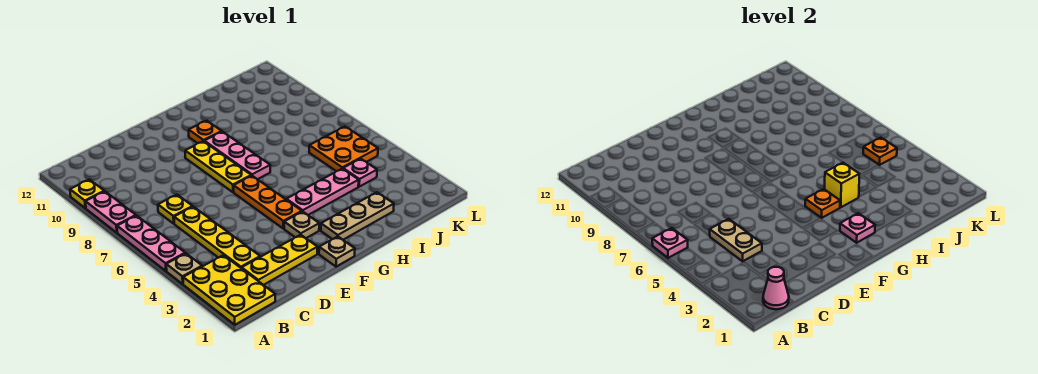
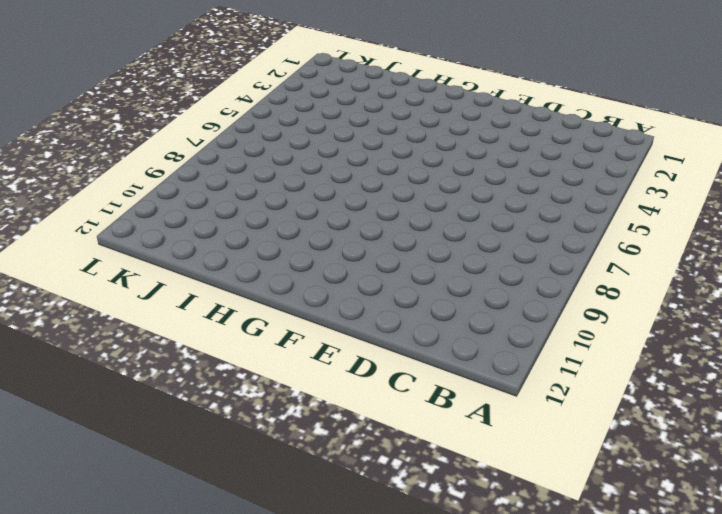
none -> yellow 2x3 plate [183,255,275,325]
none -> tan 1x1 plate [166,253,202,284]
none -> pink 1x3 plate [117,216,185,271]

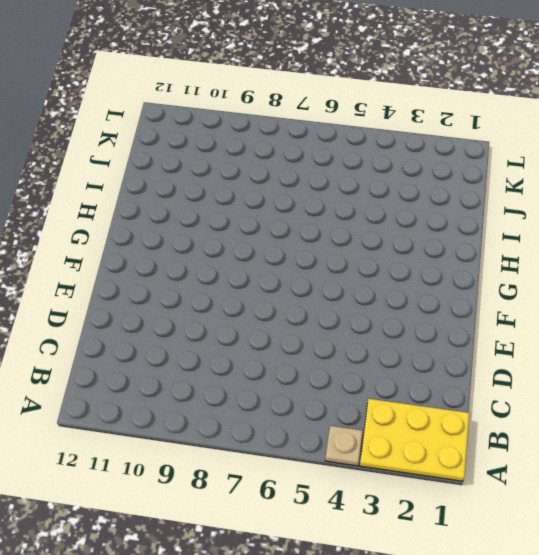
none -> pink 1x3 plate [117,216,185,271]
none -> pink 1x2 plate [86,191,136,233]
none -> yellow 1x1 plate [70,180,104,208]

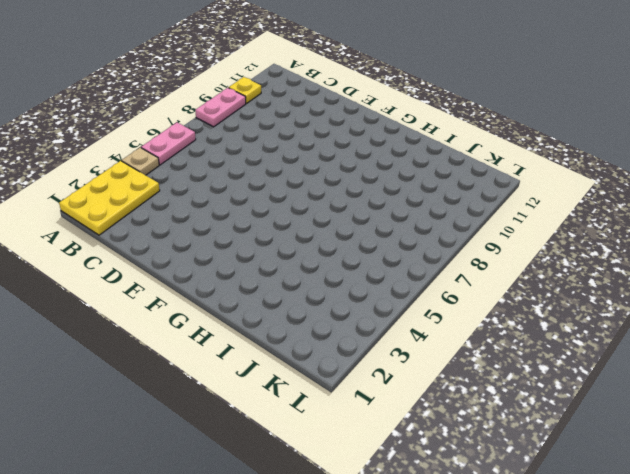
pink 1x2 plate [141,123,196,165] -> pink 1x3 plate [117,216,185,271]
none -> yellow 1x3 plate [242,235,317,285]
none -> yellow 1x4 plate [174,207,260,268]
none -> yellow 1x1 plate [158,195,193,223]

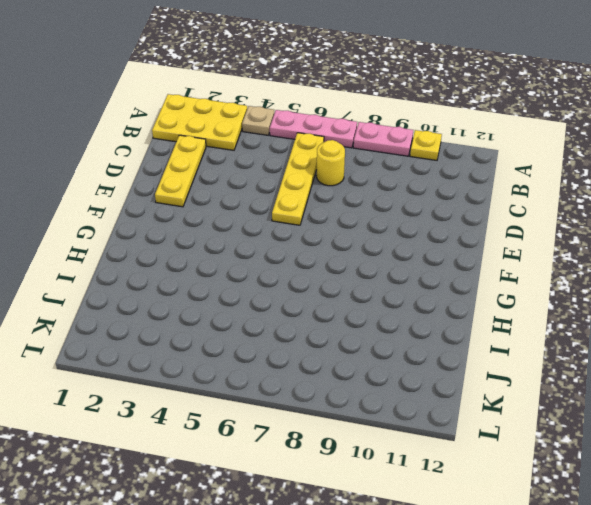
yellow 1x4 plate [272,133,324,225] -> yellow 1x4 plate turned to [174,207,260,268]
yellow 1x1 round brick [316,140,345,186] -> yellow 1x1 plate [158,195,193,223]
none -> tan 1x1 plate [319,236,355,267]
none -> tan 1x1 plate [284,212,319,238]
none -> orange 1x3 plate [234,176,302,229]

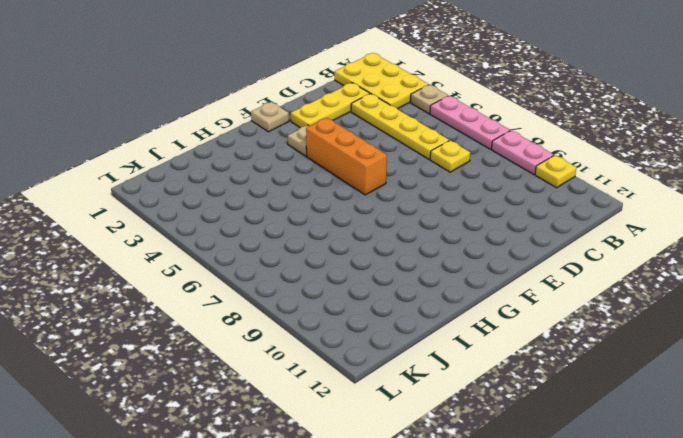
orange 1x3 brick [306,118,387,195] -> orange 1x3 plate [234,176,302,229]
none -> yellow 1x3 plate [185,141,251,192]
none -> tan 1x3 plate [321,192,394,240]
none -> pink 1x3 plate [286,169,359,215]

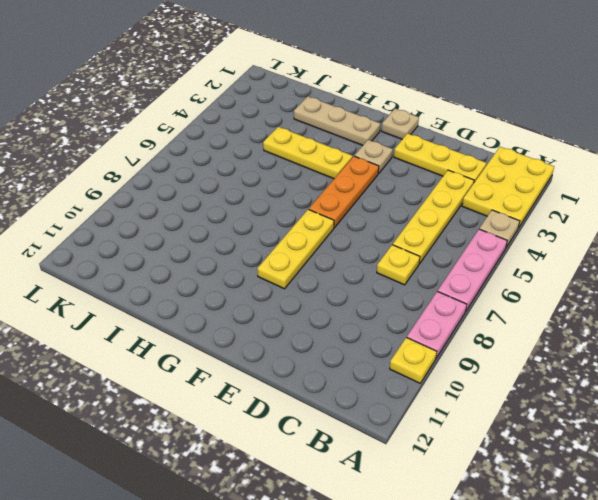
yellow 1x3 plate [263,127,352,179] -> pink 1x3 plate [286,169,359,215]
none -> pink 1x3 plate [204,132,270,179]
none -> orange 1x1 plate [189,121,222,143]
none -> pink 1x1 plate [343,159,377,187]

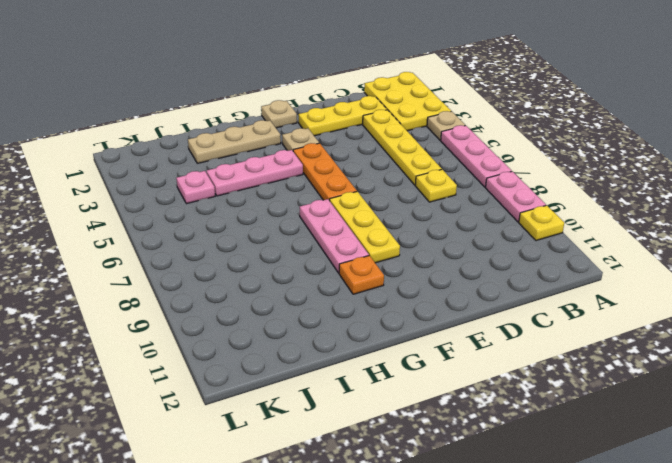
none -> orange 2x2 plate [309,127,378,171]
none -> pink 1x1 plate [652,228,688,258]
none -> pink 1x1 cone [763,267,789,309]

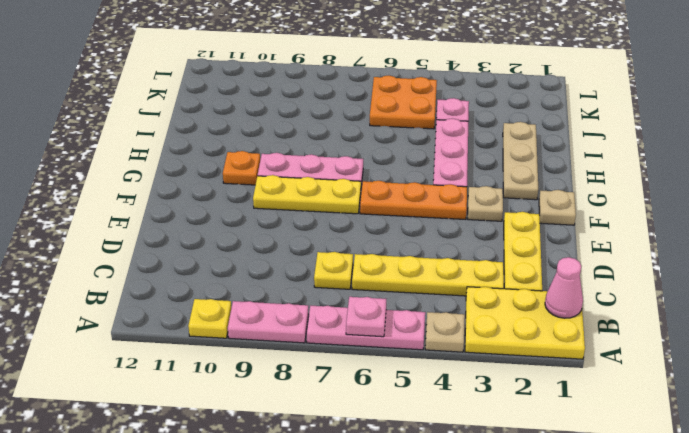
none -> tan 1x2 plate [710,219,762,261]
none -> pink 1x1 plate [840,213,875,243]
none -> orange 1x1 plate [805,189,840,218]

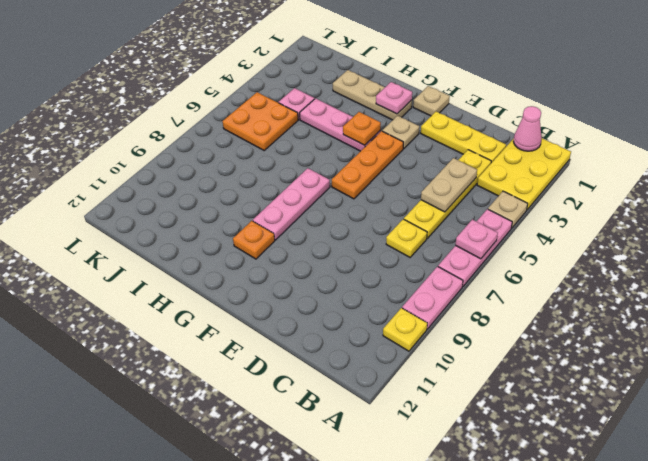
none -> yellow 1x3 plate [185,141,251,192]
none -> yellow 1x1 brick [825,163,859,207]
none -> orange 1x1 plate [863,138,897,165]

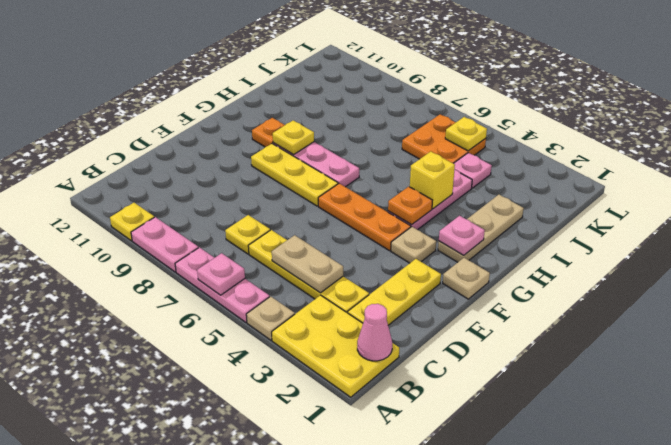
yellow 1x1 plate [273,120,314,155] -> none
yellow 1x1 plate [445,117,487,151] -> orange 1x1 plate [863,138,897,165]

